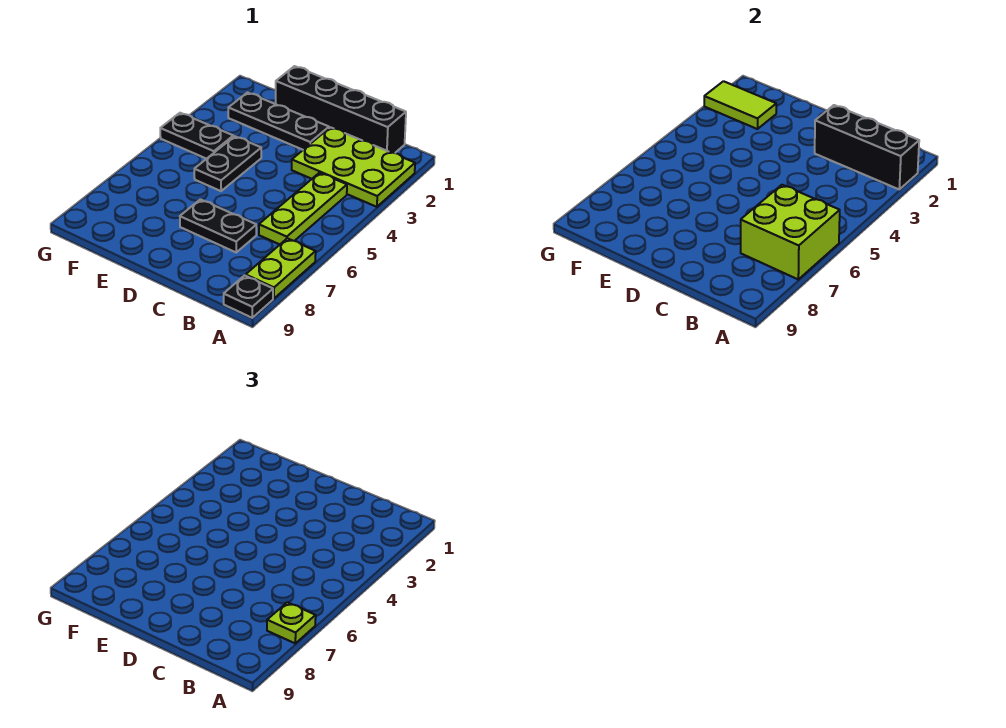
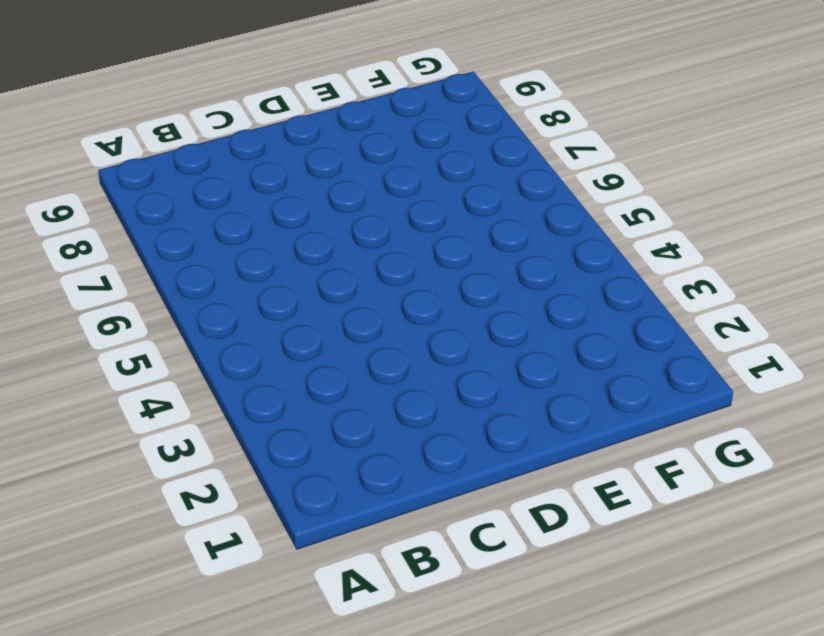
none -> lime 2x3 plate [292,127,415,207]
none -> lime 1x2 plate [245,238,316,298]
none -> black 1x1 plate [224,275,273,318]

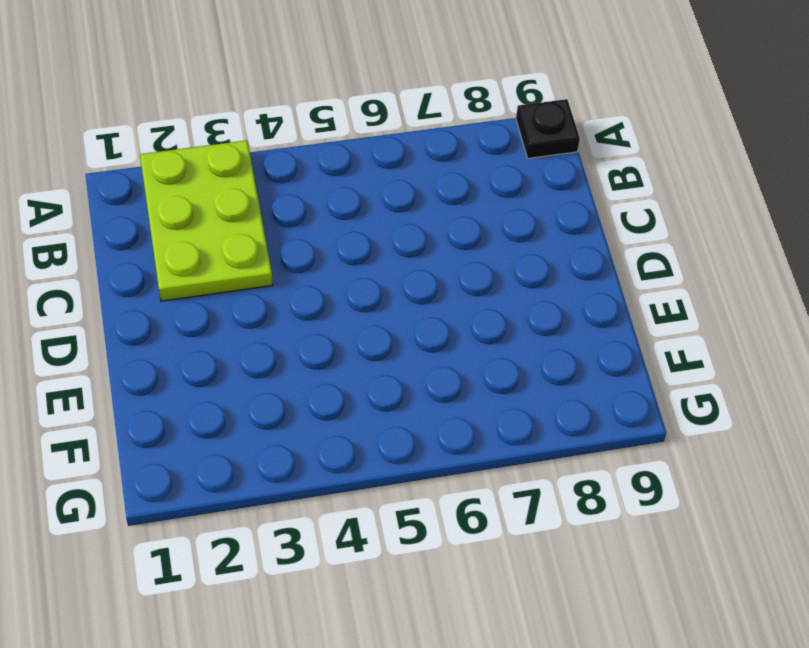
none -> lime 1x2 plate [245,238,316,298]
none -> black 1x4 brick [276,66,406,153]
none -> lime 1x3 plate [259,173,347,244]

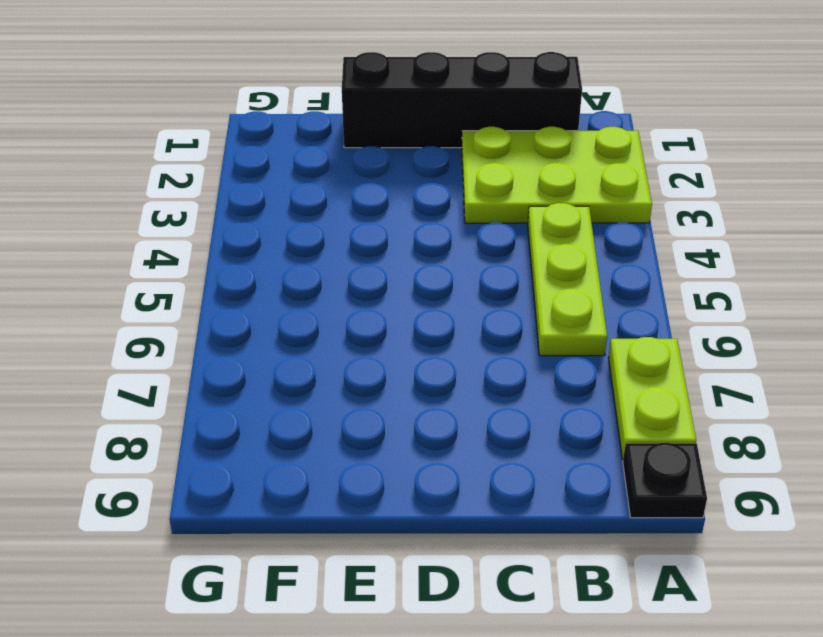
none -> black 1x2 plate [180,199,256,252]
none -> black 1x3 plate [228,93,329,150]
none -> black 1x2 plate [194,136,261,191]

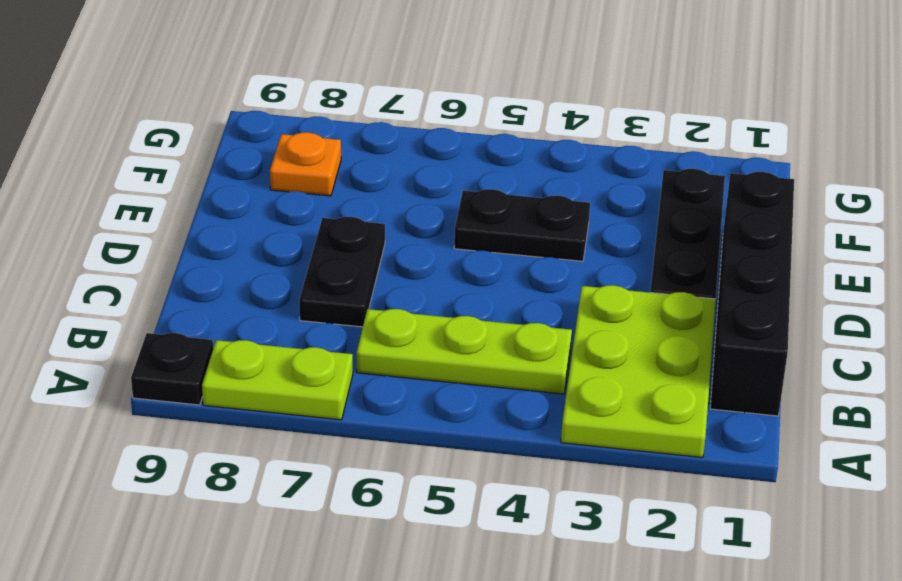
orange 1x1 plate [270,132,341,196] -> none
none -> black 1x2 plate [160,113,233,159]
none -> black 1x3 brick [815,105,919,189]
none -> lime 2x2 brick [741,185,840,279]

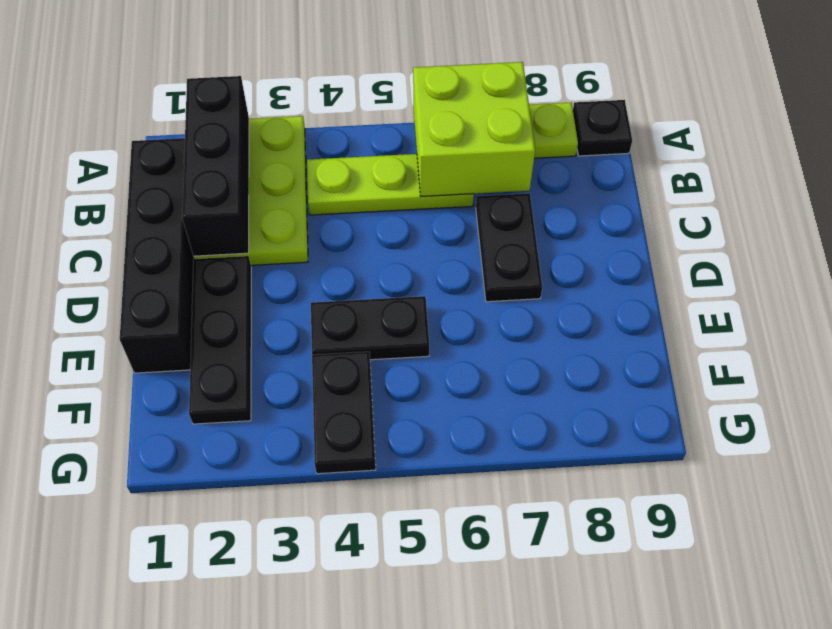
none -> lime 1x2 tile [704,81,776,129]
none -> lime 1x1 plate [267,602,316,643]

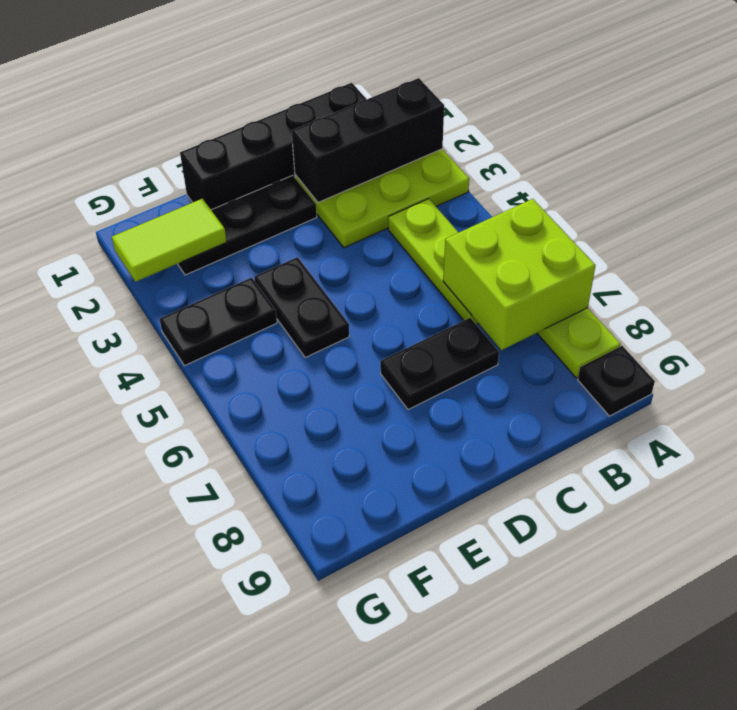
none -> lime 1x1 plate [267,602,316,643]

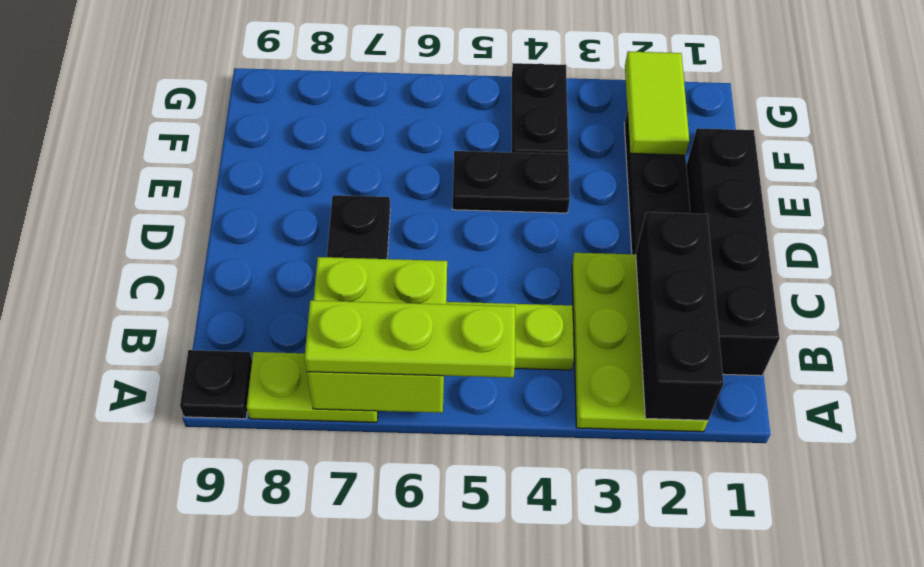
lime 1x3 plate [304,300,515,378] -> lime 1x1 plate [267,602,316,643]

